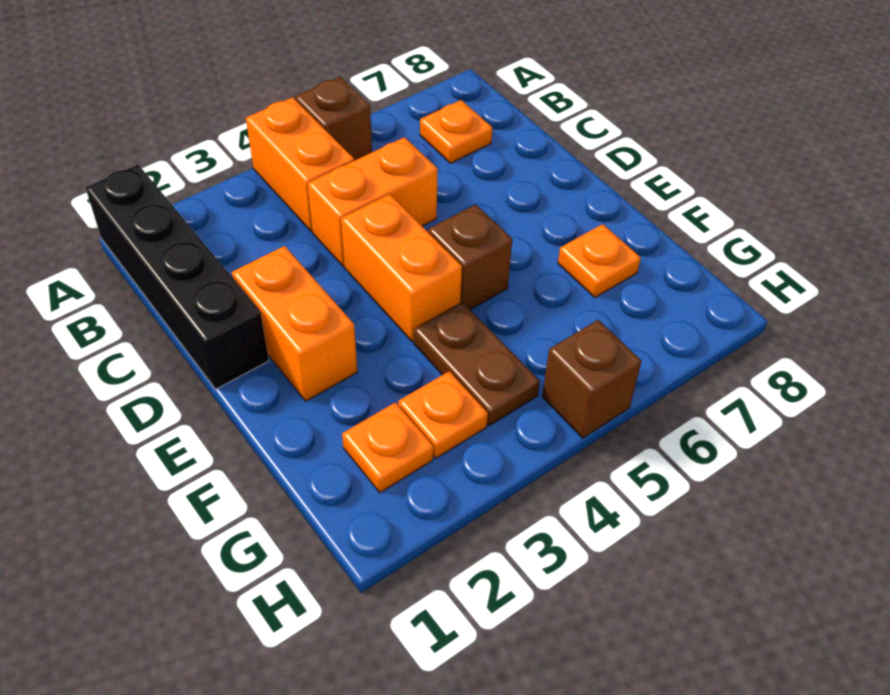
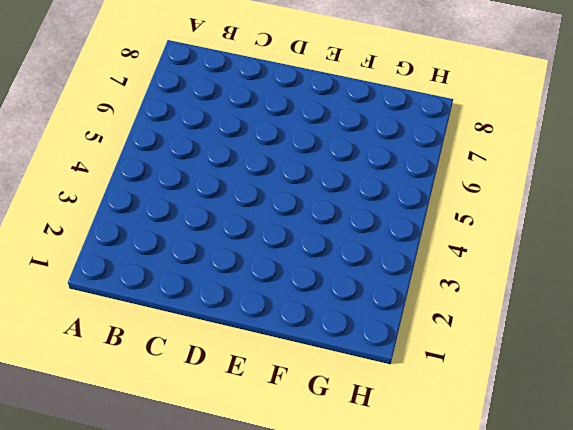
none -> black 1x4 brick [85,165,269,389]
none -> orange 1x2 brick [246,97,354,232]
none -> brown 1x1 brick [295,77,372,161]

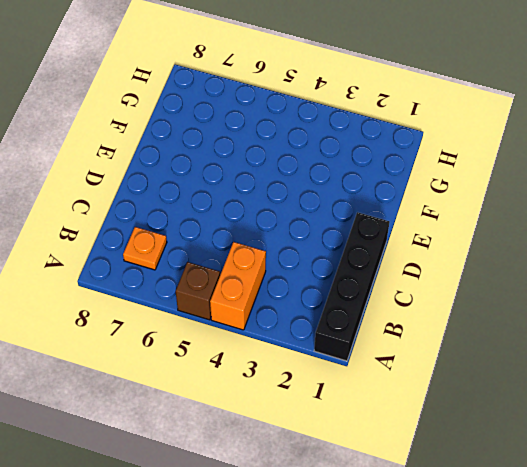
none -> orange 1x2 brick [308,137,438,267]
none -> orange 1x2 brick [232,246,357,401]
none -> orange 1x2 brick [341,194,462,342]

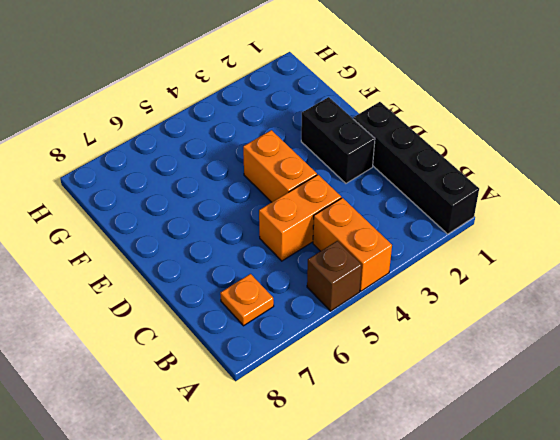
black 1x2 brick [301,97,375,183] -> orange 1x2 brick [232,246,357,401]
none -> brown 1x1 brick [428,204,512,309]
none -> brown 1x2 plate [414,302,540,426]
none -> orange 1x1 plate [558,224,641,298]

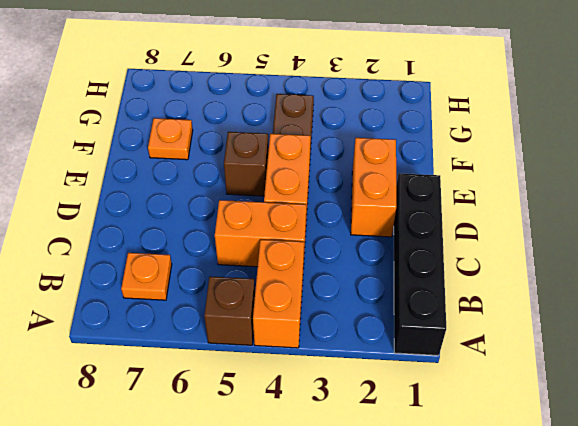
none -> orange 1x1 plate [342,403,433,493]
none -> orange 1x1 plate [398,371,488,458]
none -> brown 1x1 brick [542,320,642,438]

